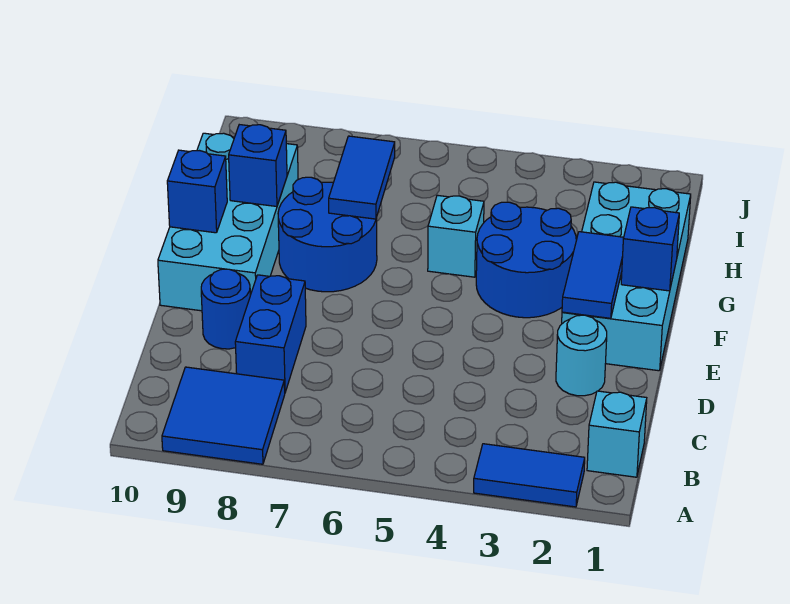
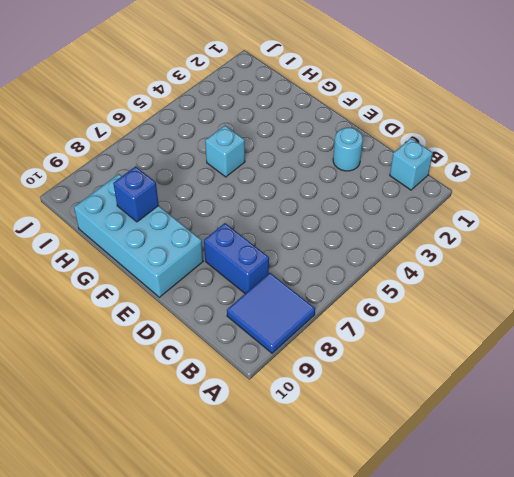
none -> blue 1x2 tile [474,444,585,507]
none -> blue 1x1 round brick [201,269,250,349]
none -> cyan 2x4 brick [562,182,691,371]

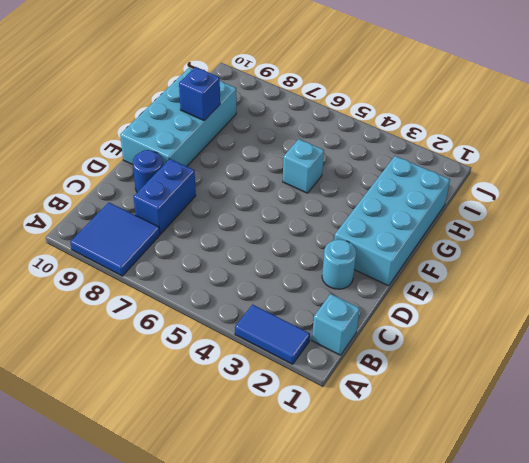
none -> blue 2x2 round brick [476,202,576,318]
none -> blue 2x2 round brick [278,177,377,292]
none -> blue 1x2 tile [562,232,624,318]

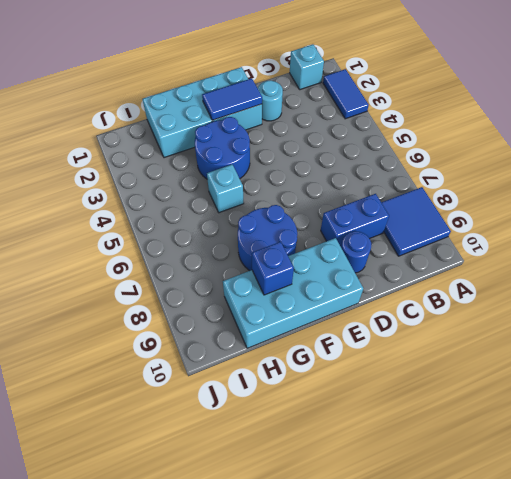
none -> blue 1x1 brick [621,207,679,291]
none -> blue 1x1 brick [167,150,227,233]
none -> blue 1x2 tile [329,136,395,219]

